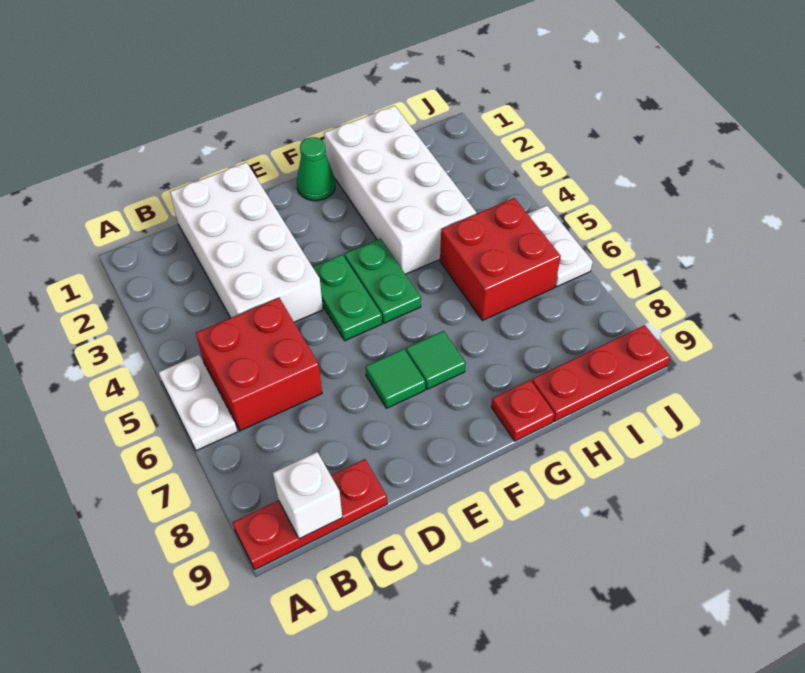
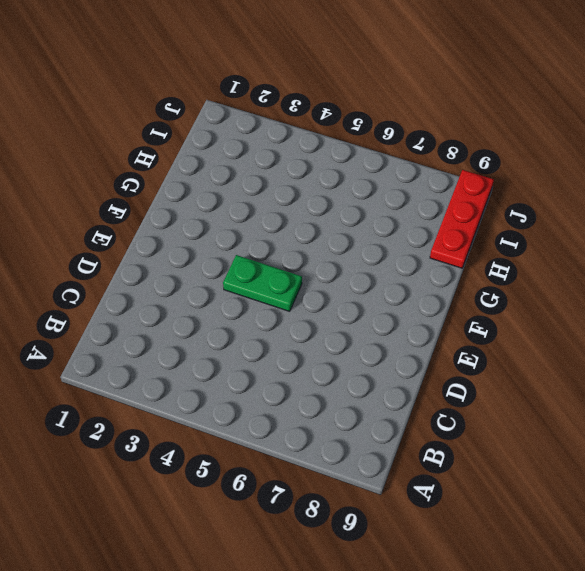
none -> white 1x2 plate [159,355,237,451]
none -> red 1x3 plate [233,459,387,570]
none -> red 2x2 brick [196,298,322,431]

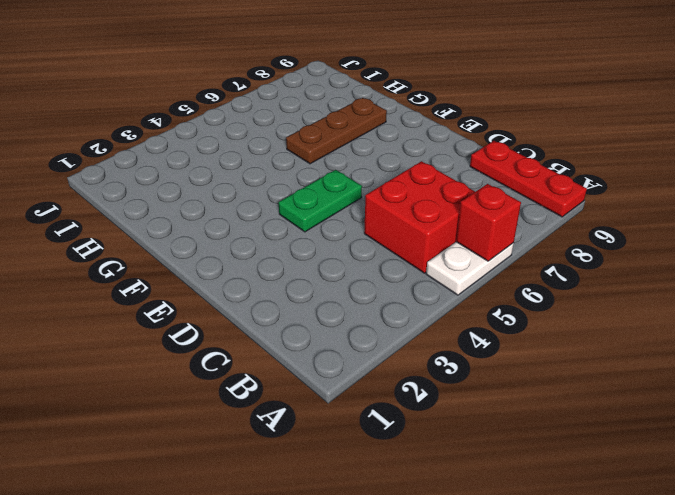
red 1x1 brick [456,184,521,261] -> none
brown 1x3 plate [286,98,387,164] -> none
none -> white 2x4 brick [170,162,323,322]
none -> green 1x1 tile [366,349,425,408]
none -> green 1x1 cone [297,137,335,201]

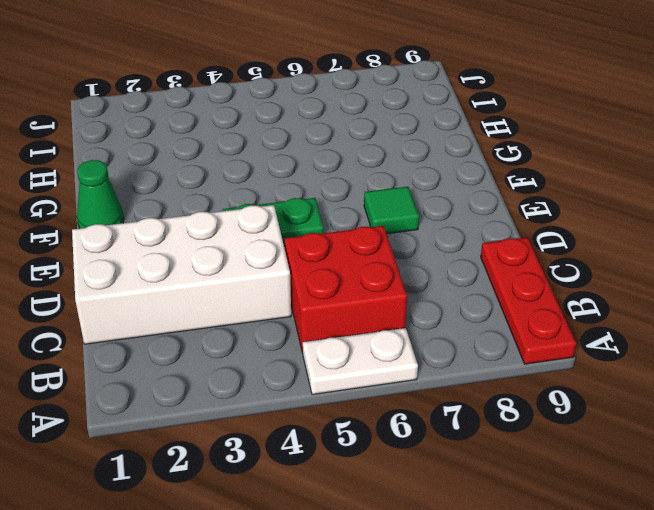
none -> green 1x2 plate [344,239,421,323]
none -> green 1x1 tile [406,331,466,389]
none -> white 2x4 brick [324,106,476,274]

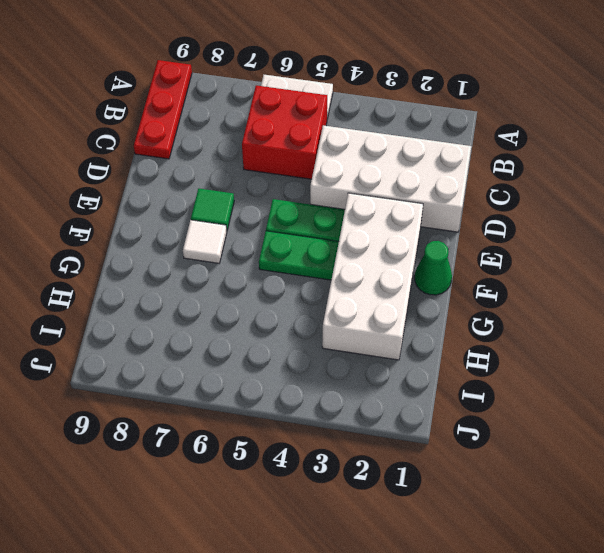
white 2x4 brick [322,193,423,360] -> white 2x4 brick turned to [324,106,476,274]
white 1x1 tile [183,220,227,263] -> green 1x1 tile [406,331,466,389]
none -> red 1x1 plate [491,380,555,441]
none -> red 2x2 brick [440,198,561,321]
none -> red 1x3 plate [532,325,670,421]

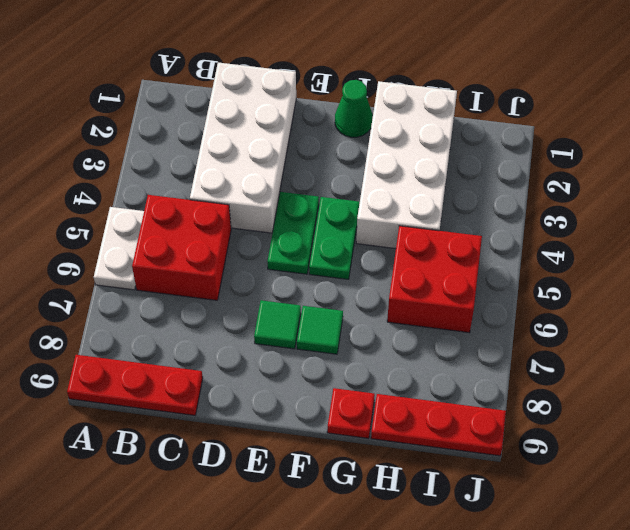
none -> white 1x2 plate [528,205,593,287]
none -> white 1x1 brick [273,452,342,539]

